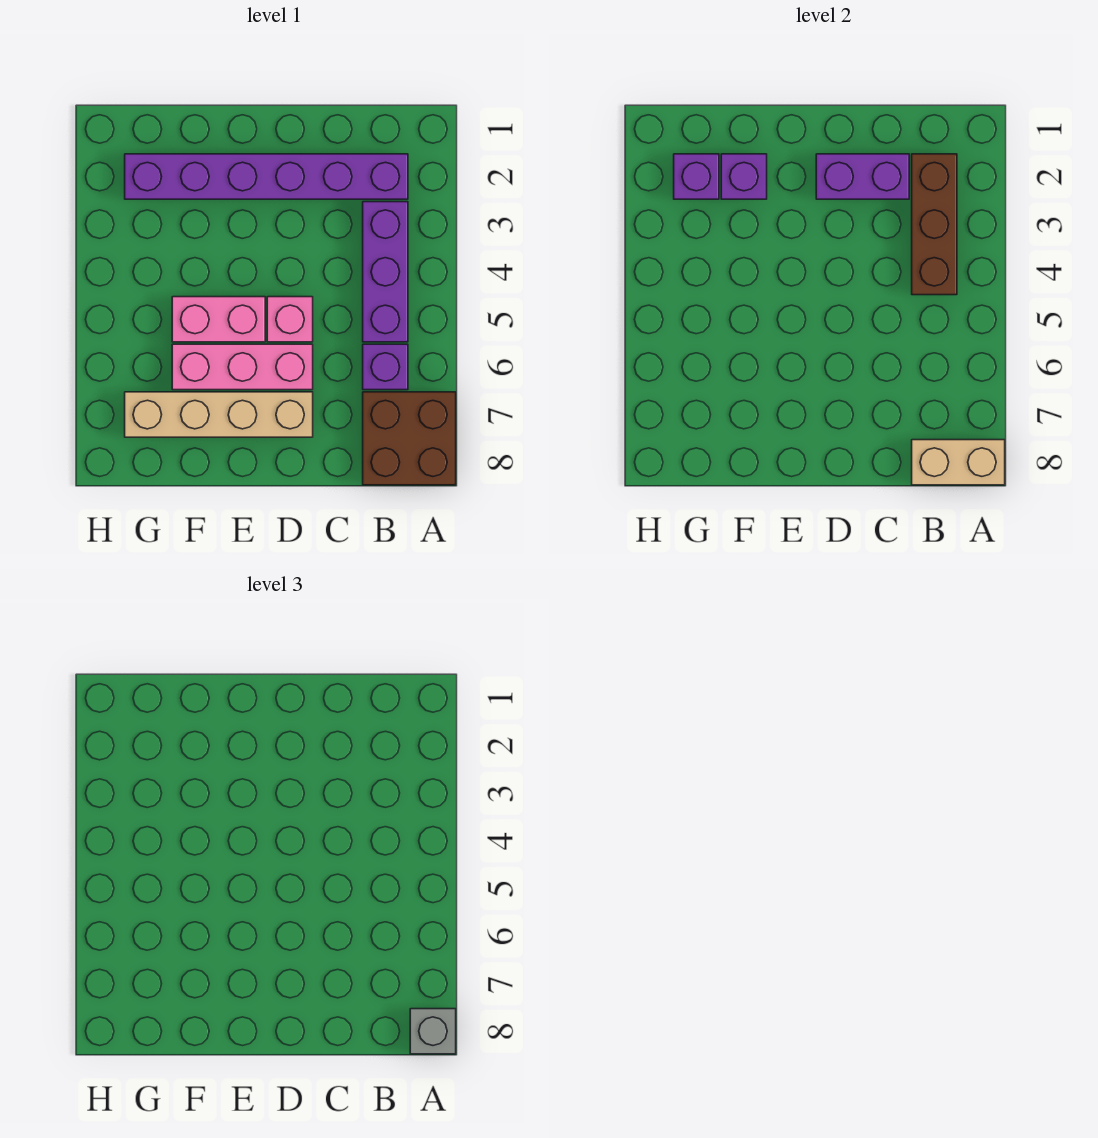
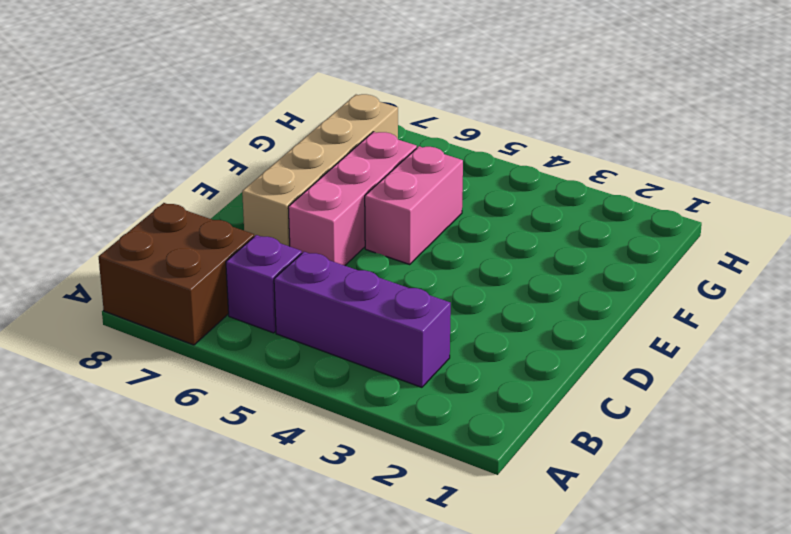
none -> purple 1x6 brick [125,154,408,199]
none -> pink 1x1 brick [267,297,313,342]
none -> tan 1x2 brick [912,440,1005,485]

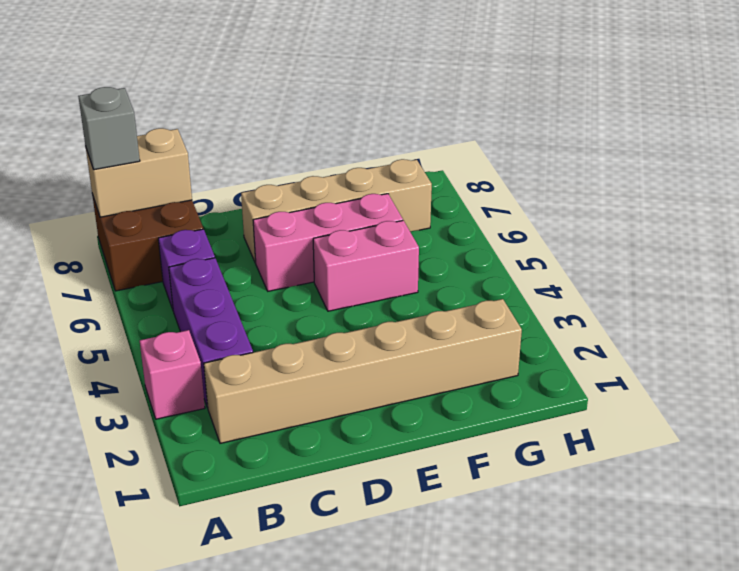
pink 1x1 brick [140,330,205,419] -> pink 1x1 brick moved to [267,297,313,342]
tan 1x6 brick [204,299,522,443] -> purple 1x6 brick [125,154,408,199]
none -> brown 1x3 brick [912,154,957,295]
none -> purple 1x2 brick [816,154,909,199]
none -> purple 1x1 brick [721,154,767,199]

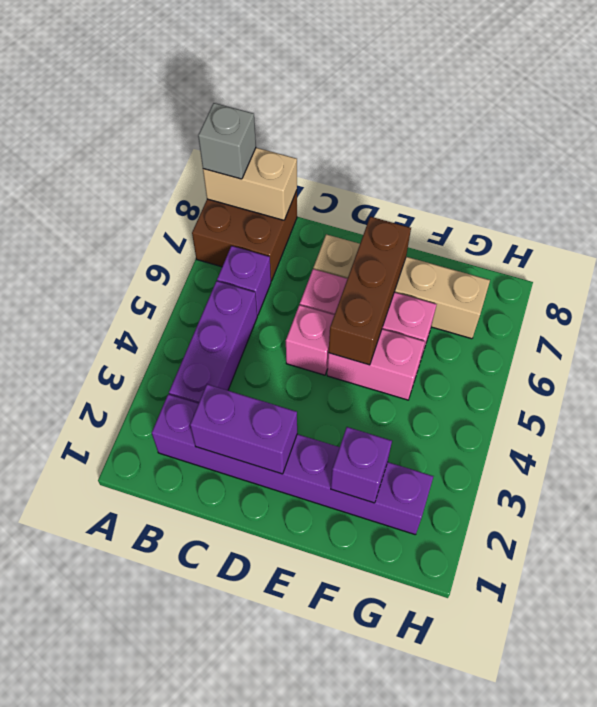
brown 1x3 brick [329,217,411,365] -> brown 1x3 brick moved to [912,154,957,295]
none -> purple 1x1 brick [674,154,719,199]

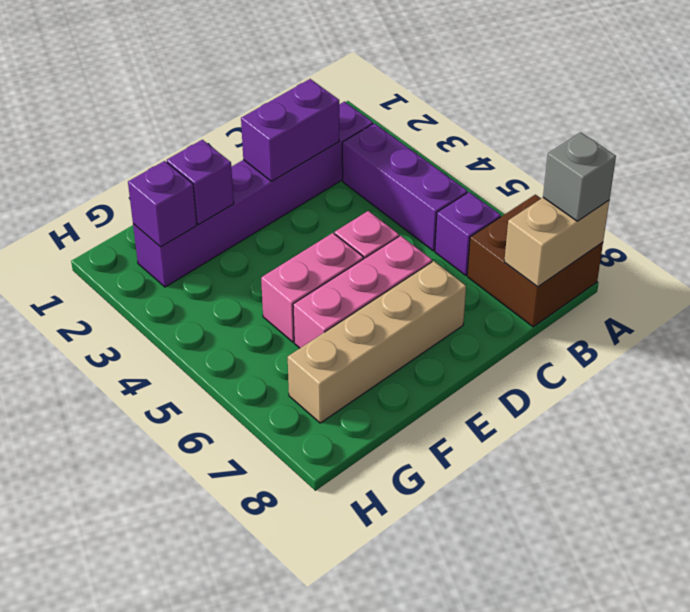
none -> brown 1x3 brick [912,154,957,295]

